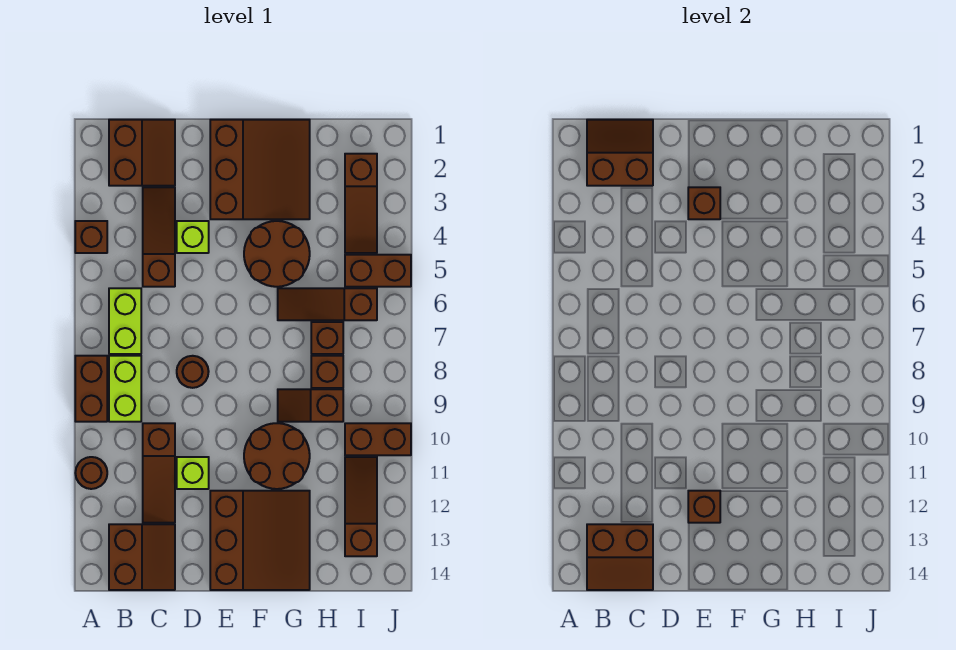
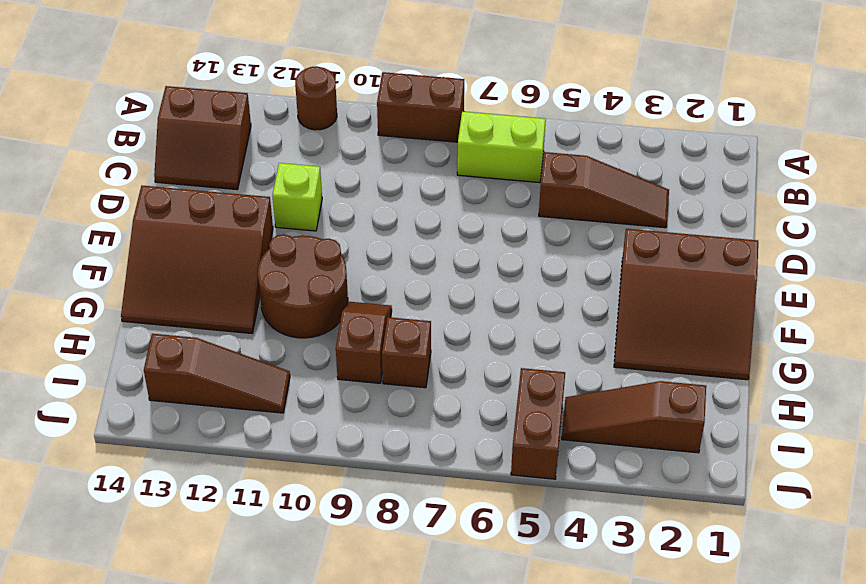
none -> brown 1x1 brick [75,221,107,253]
none -> brown 2x2 slope [109,120,175,186]
none -> lime 1x2 brick [109,356,141,422]

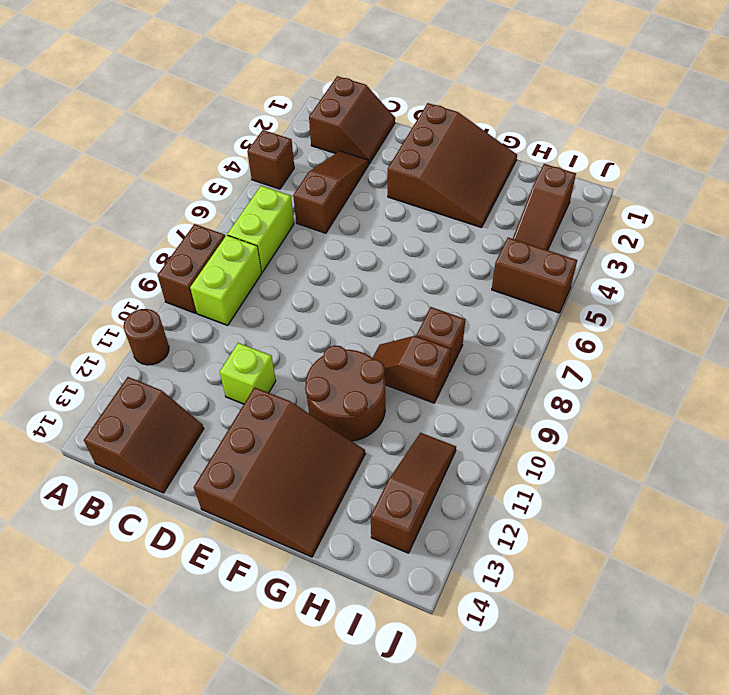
none -> brown 1x3 slope [143,423,175,523]
none -> lime 1x1 brick [177,221,209,253]
none -> brown 1x1 round brick [177,356,209,388]

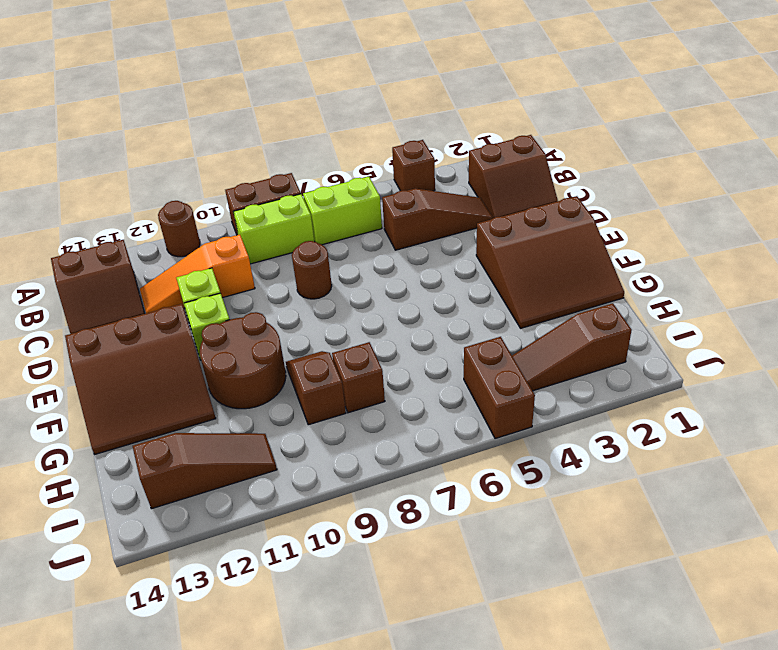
orange 1x3 slope [140,234,255,313] -> brown 1x3 slope [143,423,175,523]
lime 1x1 brick [184,293,230,360] -> lime 1x1 brick moved to [177,221,209,253]
none -> brown 2x2 round brick [244,221,310,287]
none -> brown 1x3 slope [278,288,377,320]
none -> brown 1x1 brick [311,322,343,354]

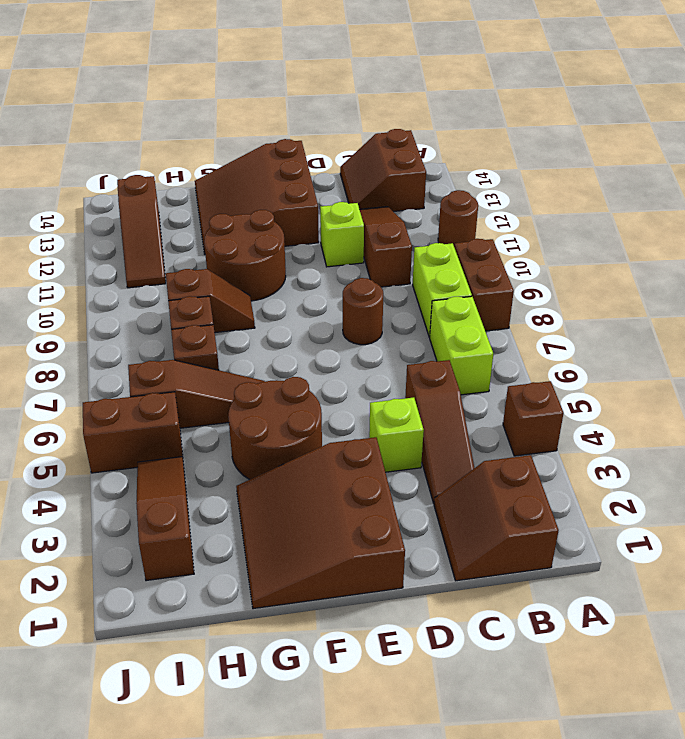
none -> brown 1x2 brick [345,423,411,455]
none -> brown 2x2 slope [587,120,653,186]
none -> brown 2x2 slope [587,524,653,590]

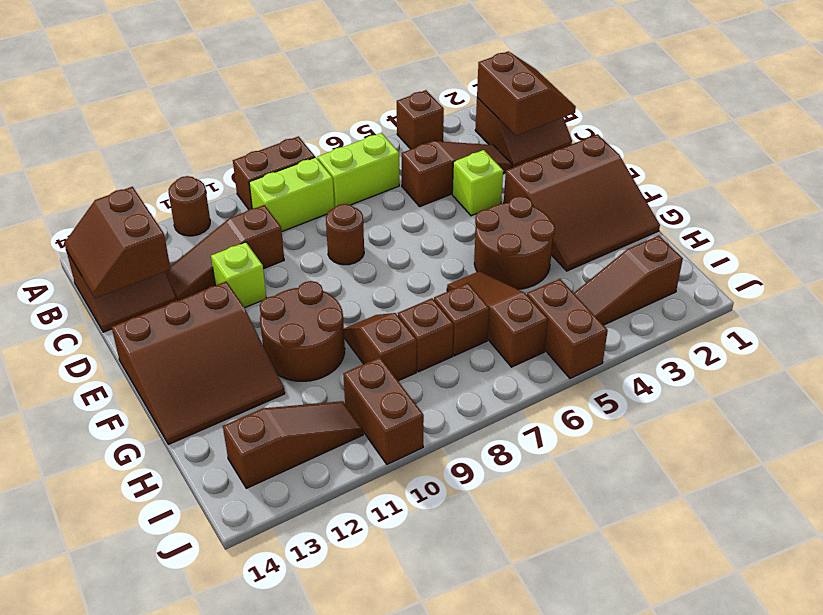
none -> brown 1x1 brick [688,187,720,219]
none -> brown 1x1 brick [688,491,720,523]

